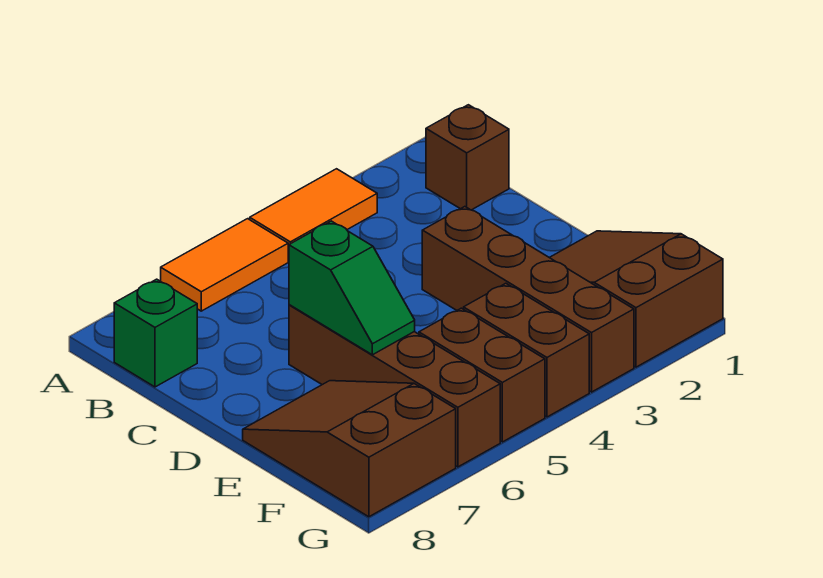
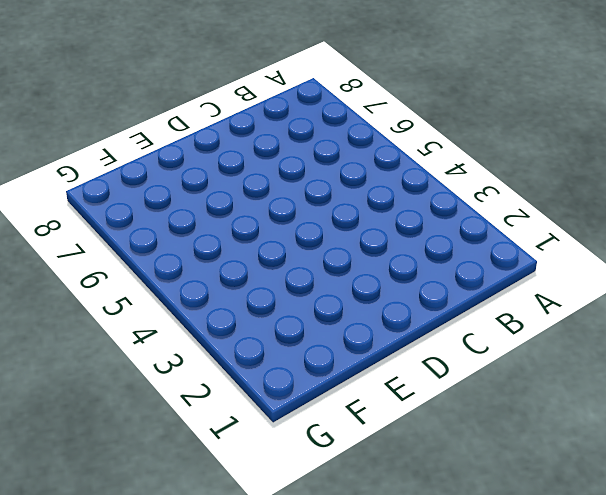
none -> orange 1x2 tile [250,169,377,260]
none -> orange 1x2 tile [161,219,288,311]

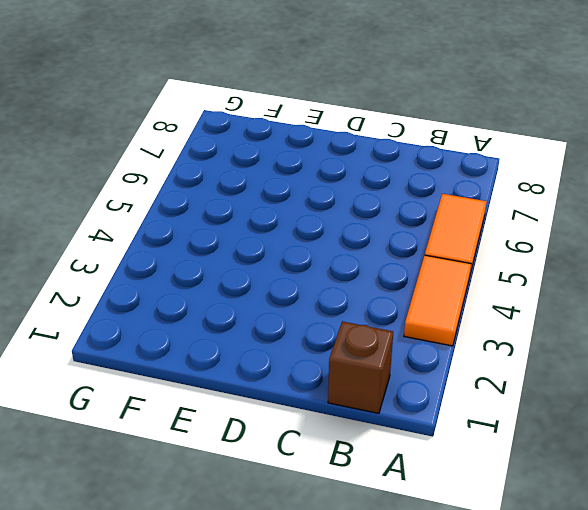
none -> green 1x1 brick [114,279,197,387]
none -> brown 1x4 brick [422,207,634,392]

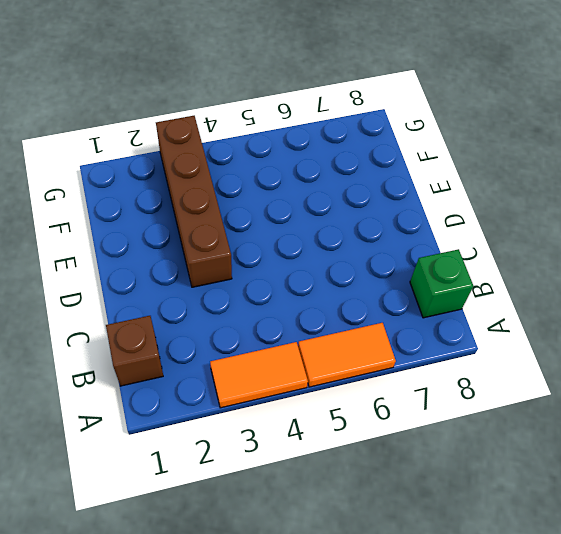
none -> brown 1x4 brick [289,305,500,467]
none -> brown 2x3 slope [550,231,723,367]

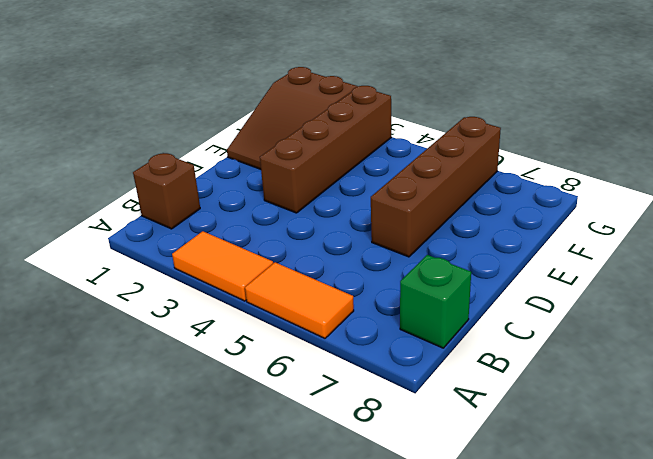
none -> brown 2x3 slope [243,381,456,517]
none -> brown 1x2 brick [464,283,589,417]

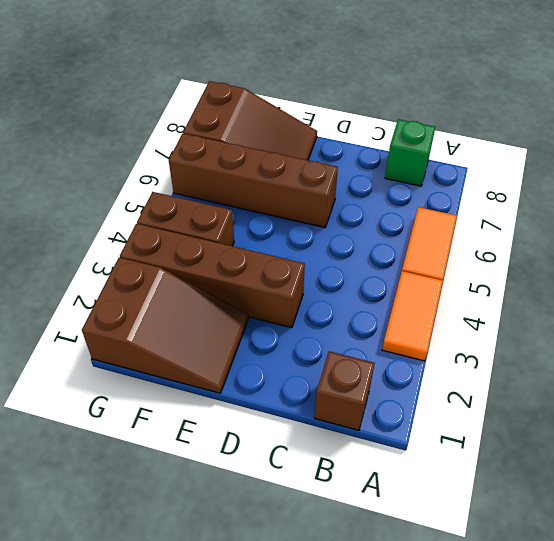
none -> brown 1x2 brick [419,308,545,442]
none -> green 1x2 slope [289,221,415,355]

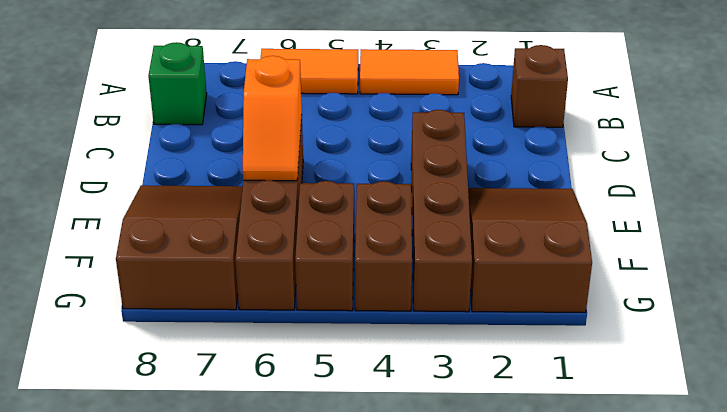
orange 1x2 slope [243,56,302,181] -> green 1x2 slope [289,221,415,355]

